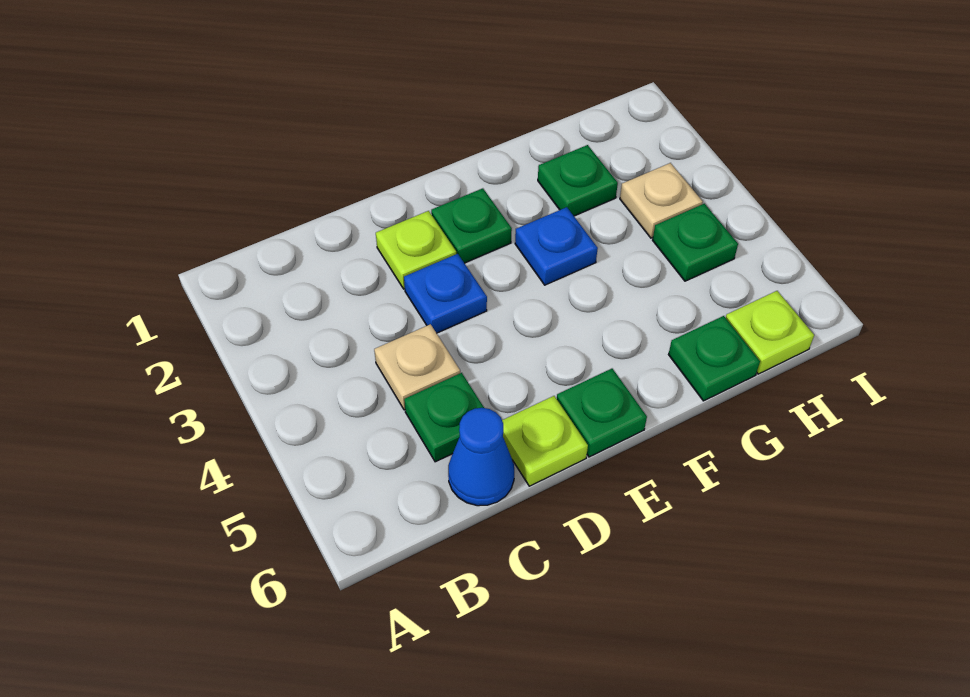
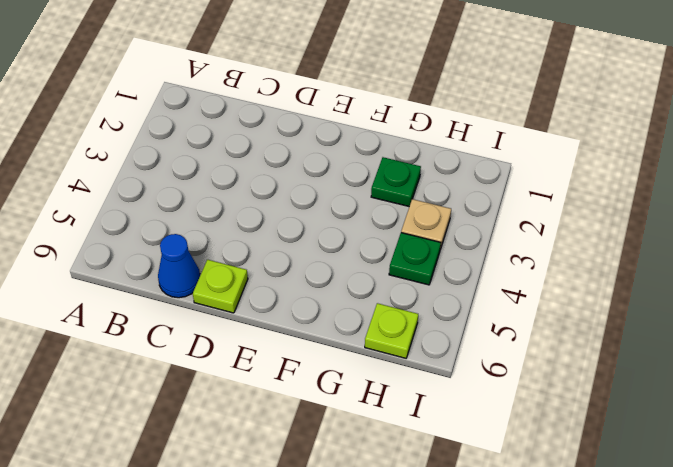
none -> tan 1x1 plate [374,324,460,410]
none -> green 1x1 plate [404,373,484,462]
none -> lime 1x1 plate [376,211,456,289]

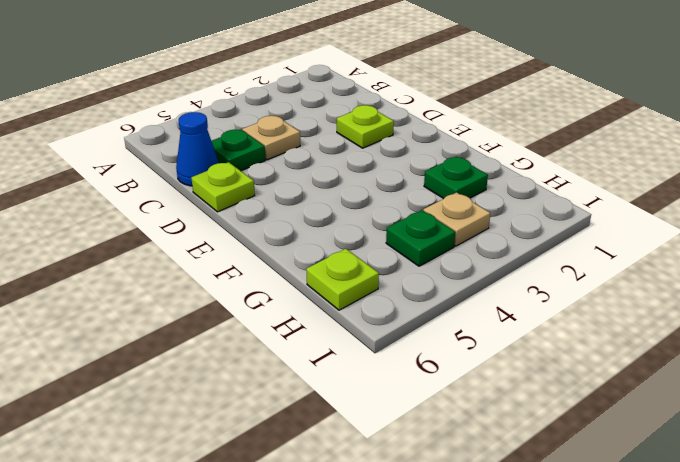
none -> blue 1x1 plate [404,254,487,333]
none -> green 1x1 plate [431,188,512,263]
none -> green 1x1 plate [557,369,647,457]

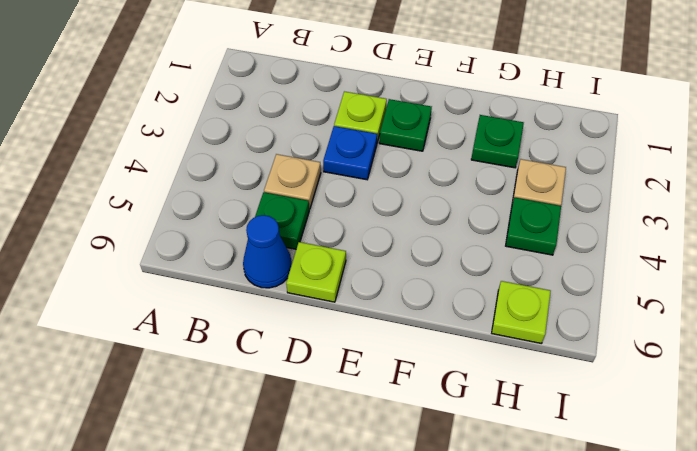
none -> green 1x1 plate [557,369,647,457]
none -> blue 1x1 plate [515,207,598,285]
none -> green 1x1 plate [669,316,760,401]

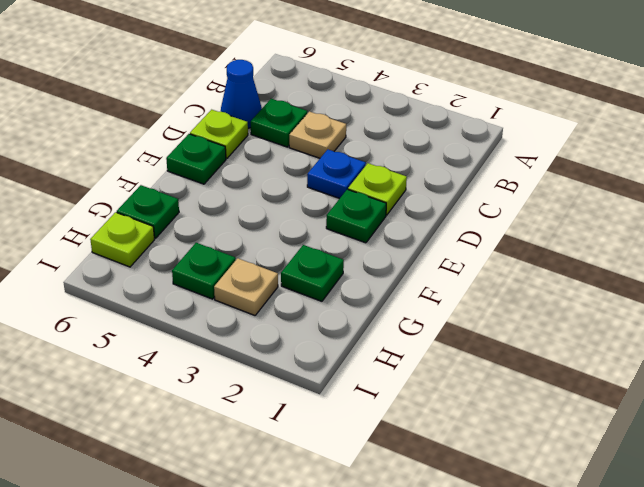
none -> blue 1x1 plate [515,207,598,285]

